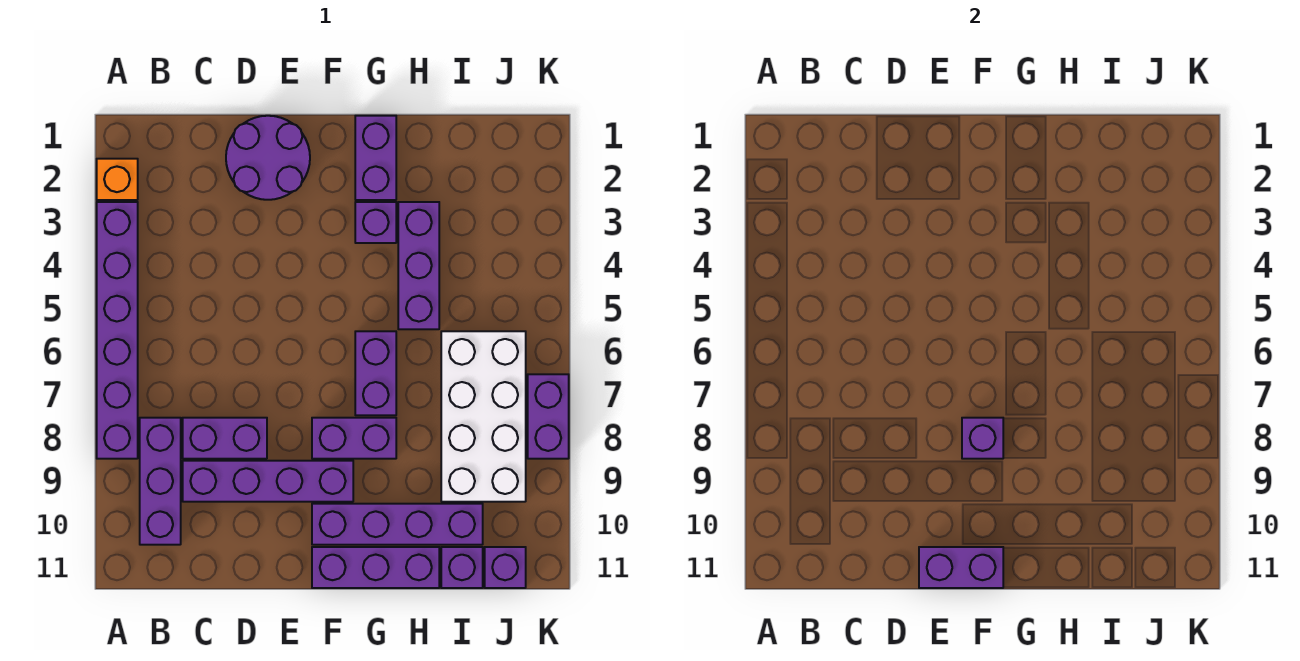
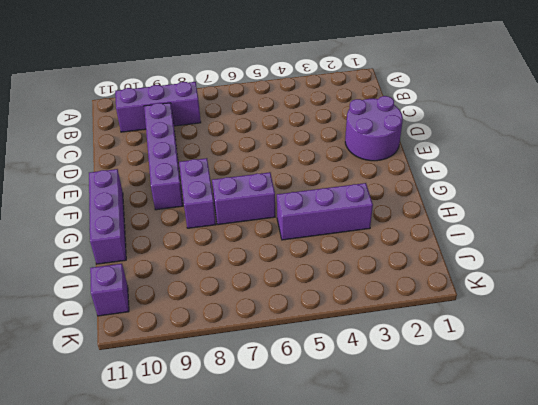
none -> orange 1x1 brick [97,159,138,200]
none -> purple 1x6 brick [97,202,138,459]
none -> purple 1x2 brick [183,418,267,459]

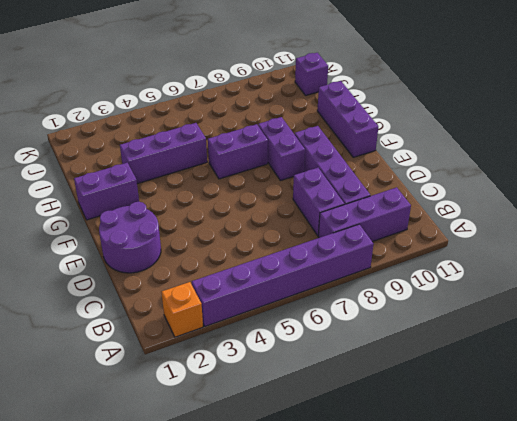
none -> purple 1x4 brick [312,504,483,545]
none -> purple 1x1 brick [355,202,396,243]
none -> white 2x4 brick [441,331,526,502]

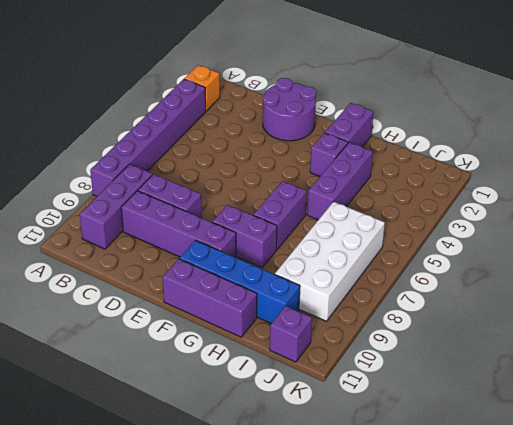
blue 1x4 brick [180,240,300,324] -> purple 1x4 brick [312,504,483,545]
none -> purple 1x1 brick [441,547,483,588]
none -> purple 1x2 brick [528,374,569,459]
none -> purple 1x2 brick [919,547,1003,588]

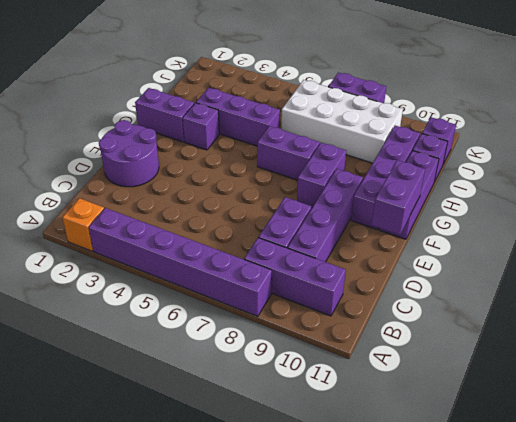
none -> purple 1x1 brick [962,418,1003,459]

